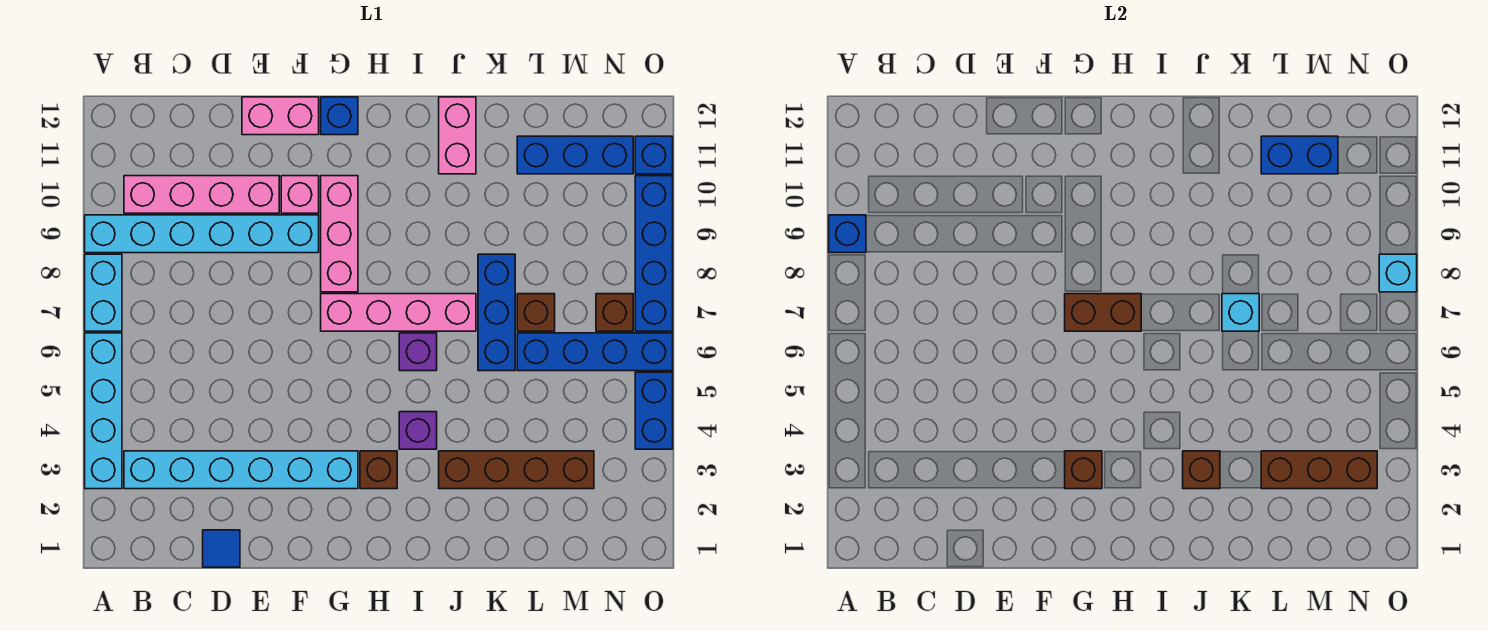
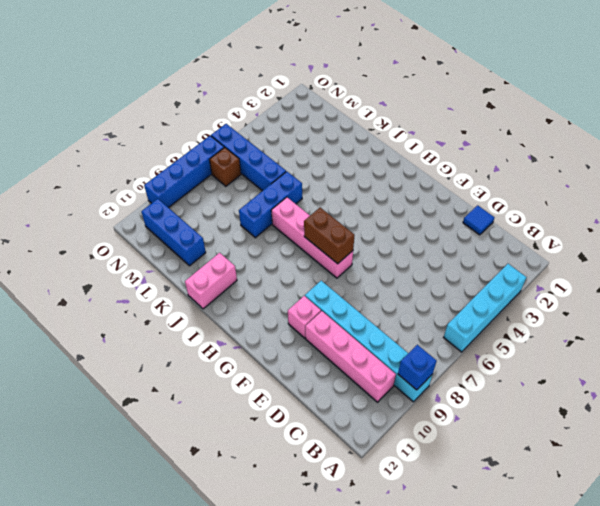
none -> cyan 1x2 brick [85,254,122,331]
none -> cyan 1x6 brick [124,451,358,489]
none -> pink 1x2 brick [242,97,319,135]
none -> pink 1x3 brick [321,176,358,292]

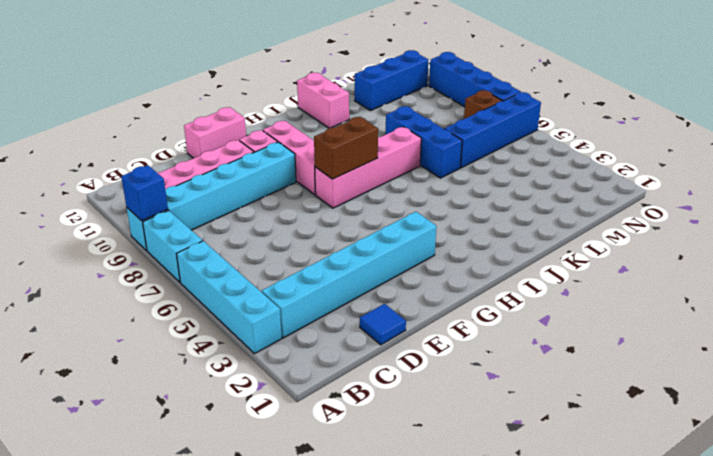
none -> blue 1x1 brick [321,97,358,135]
none -> brown 1x1 brick [360,451,397,489]
none -> purple 1x1 brick [399,412,437,449]
none -> purple 1x1 brick [399,333,437,371]

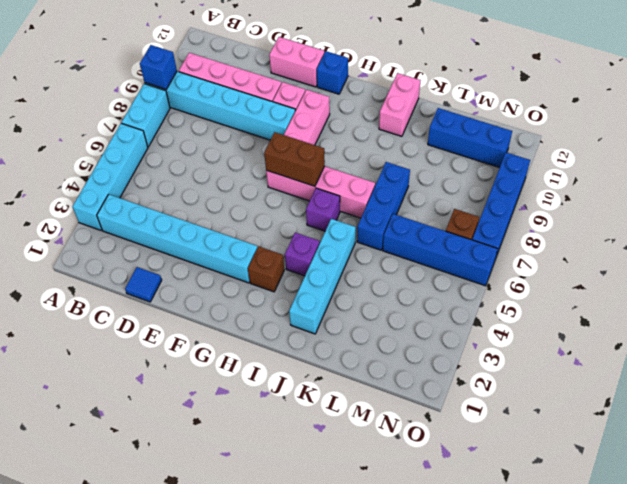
cyan 1x4 brick [289,219,356,334] -> brown 1x4 brick [439,451,594,489]
none -> brown 1x1 brick [517,294,555,331]
none -> blue 1x2 brick [635,372,673,449]
none -> blue 1x1 brick [635,136,673,174]
none -> brown 1x1 brick [1065,451,1102,489]

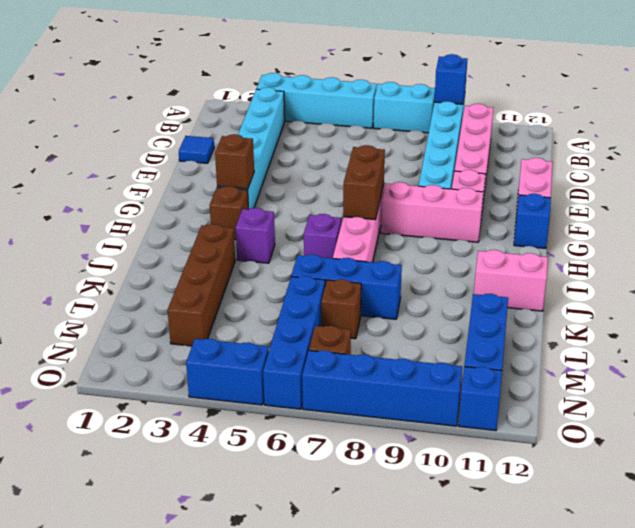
none -> brown 1x1 brick [1183,451,1220,489]
none -> cyan 1x1 brick [1222,294,1259,331]
none -> brown 1x3 brick [1261,451,1377,489]
none -> blue 1x2 brick [1261,136,1338,174]

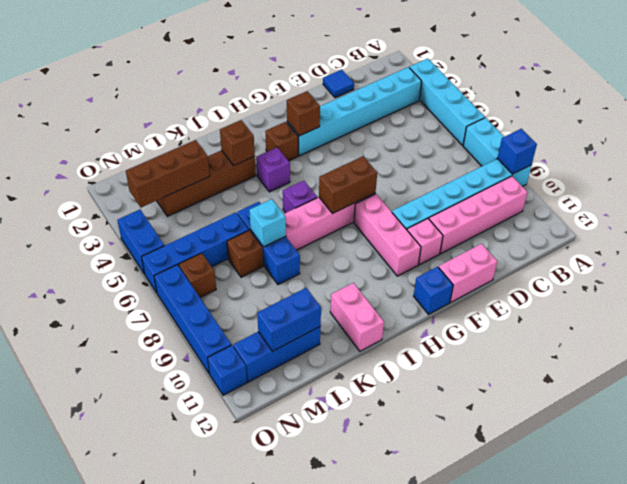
none -> cyan 1x1 brick [1379,254,1417,292]

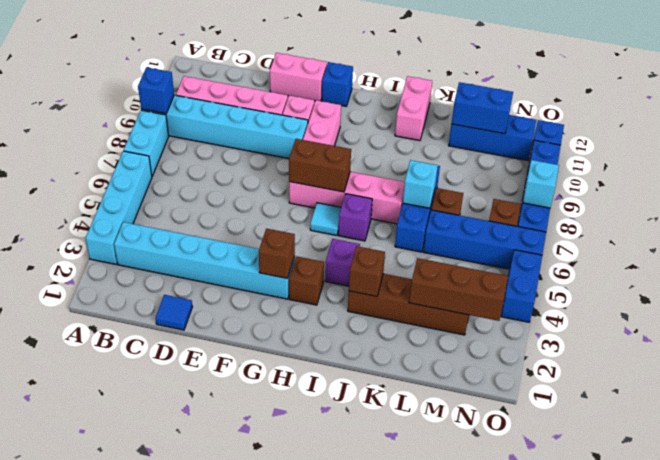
cyan 1x1 tile [310,203,341,236] -> none

